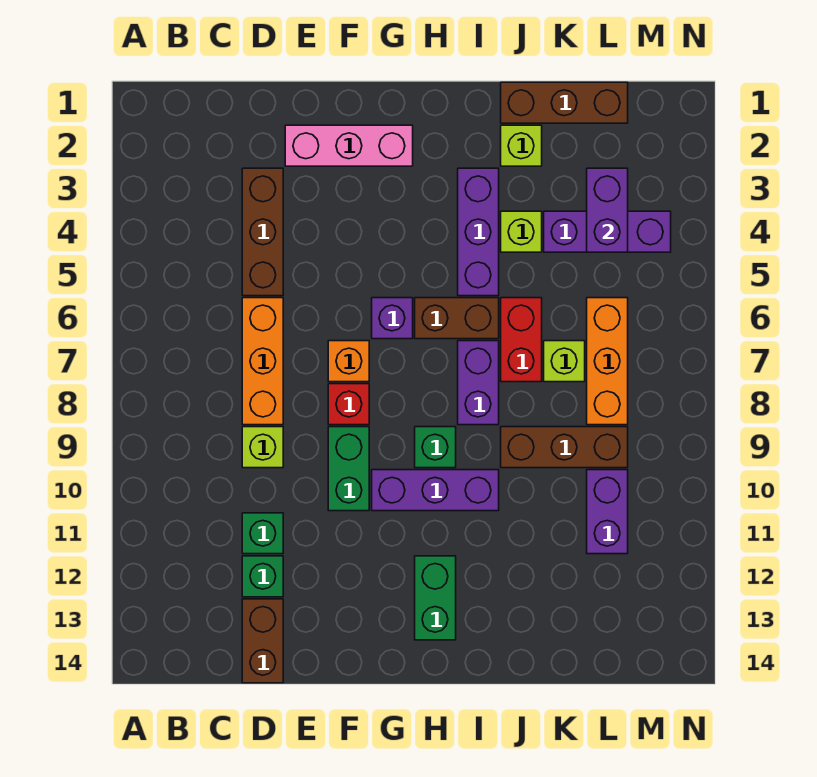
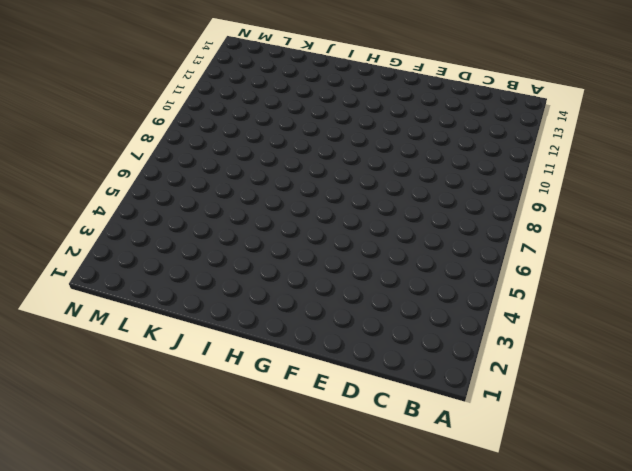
none -> brown 1x3 brick [242,168,283,296]
none -> orange 1x3 brick [242,298,283,425]
none -> lime 1x1 brick [242,427,283,468]

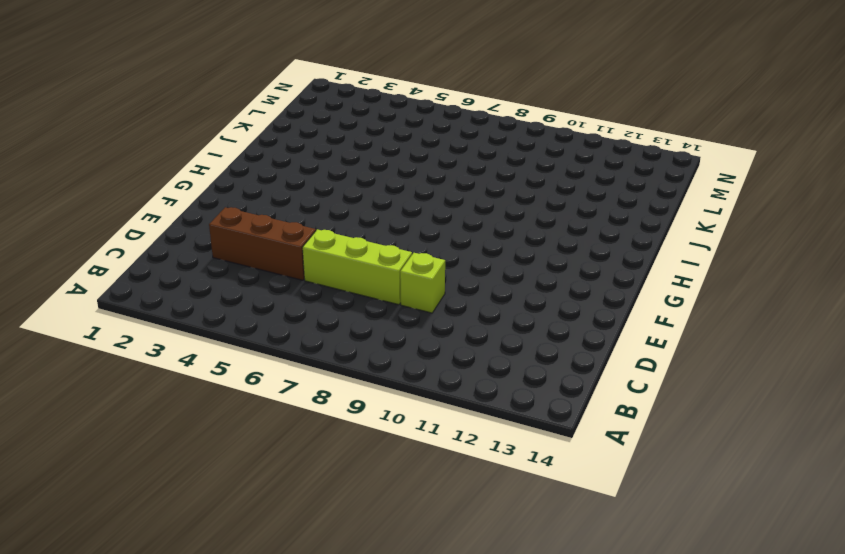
lime 1x3 brick [302,229,412,305] -> orange 1x3 brick [242,298,283,425]
none -> green 1x1 brick [242,513,283,554]
none -> green 1x1 brick [242,556,283,597]
none -> brown 1x2 brick [242,599,283,683]

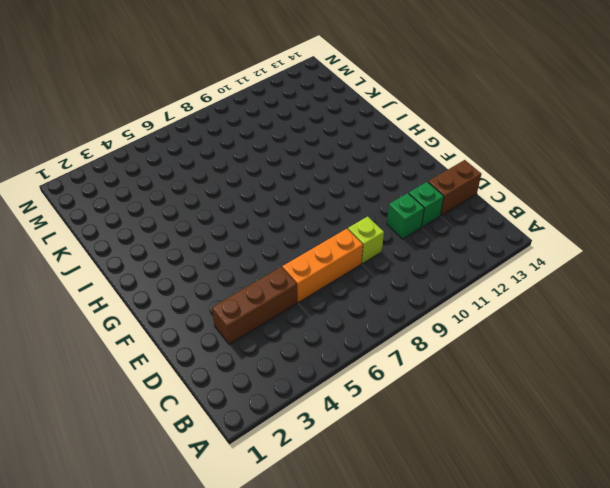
none -> pink 1x3 brick [285,125,413,166]
none -> orange 1x1 brick [328,341,369,382]
none -> red 1x1 brick [328,384,369,425]

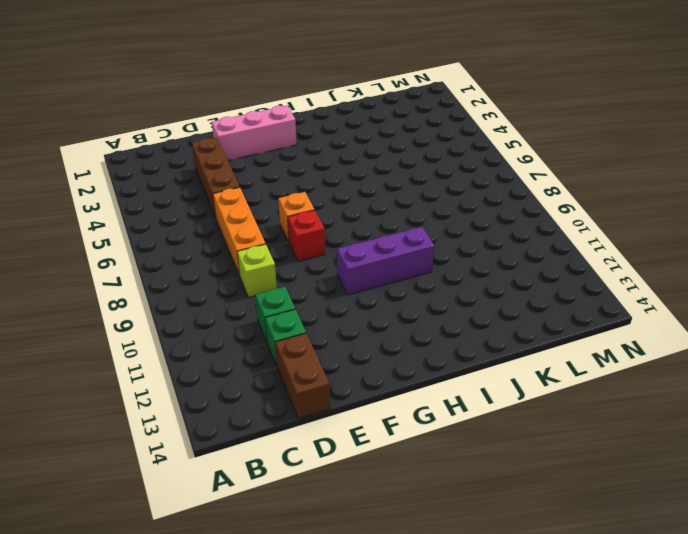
none -> green 1x2 brick [328,427,369,511]
none -> purple 1x1 brick [372,298,413,339]
none -> brown 1x2 brick [415,298,499,339]

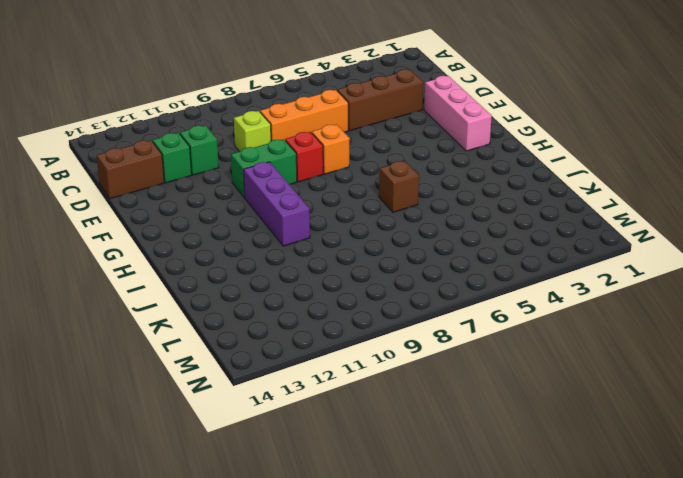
brown 1x1 brick [379,161,419,212] -> brown 1x2 brick [415,298,499,339]
none -> purple 1x1 brick [372,298,413,339]
none -> green 1x1 brick [415,427,456,468]
none -> green 1x2 brick [415,556,456,640]

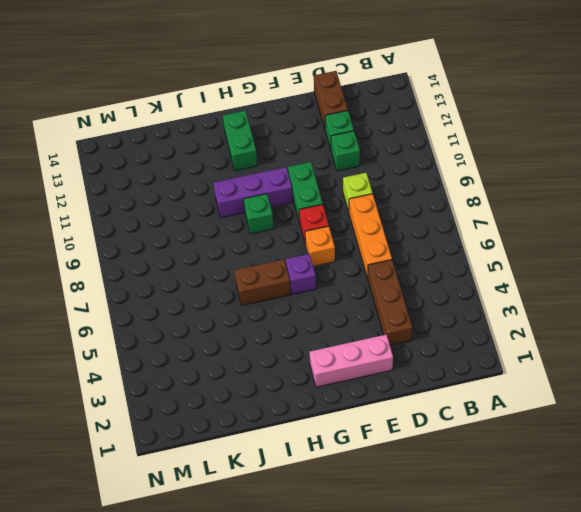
none -> purple 1x3 brick [458,168,499,296]
none -> purple 1x2 brick [458,341,499,425]
none -> brown 1x3 brick [501,82,628,123]

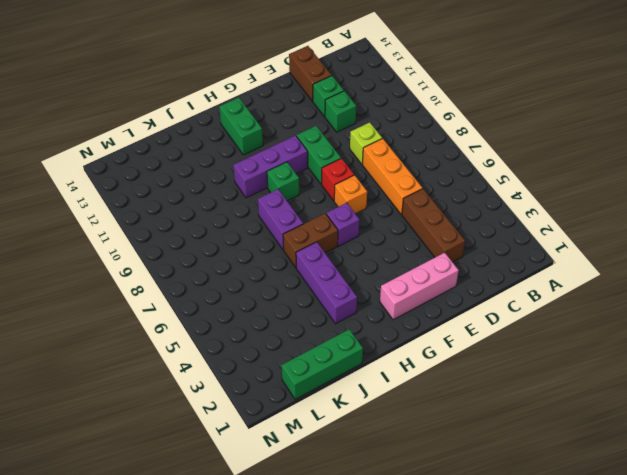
green 1x3 brick [282,329,363,399] -> brown 1x3 brick [501,82,628,123]
none -> lime 1x1 brick [501,125,542,166]
none -> lime 1x1 brick [501,211,542,252]
none -> red 1x2 brick [501,298,542,382]

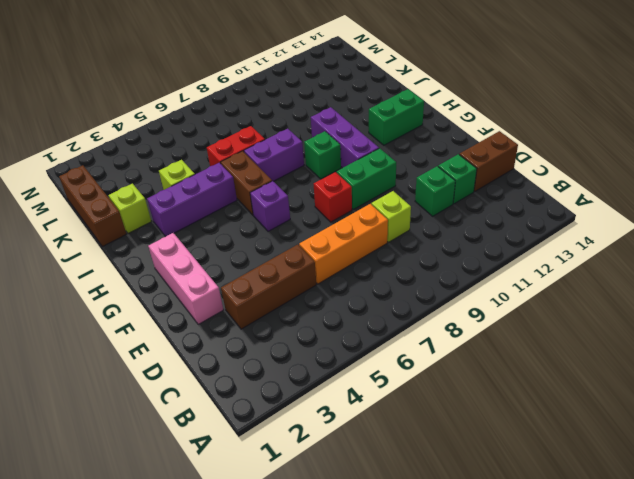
none -> orange 1x1 brick [328,341,369,382]
none -> brown 1x3 brick [501,427,628,468]
none -> purple 1x3 brick [544,211,671,252]

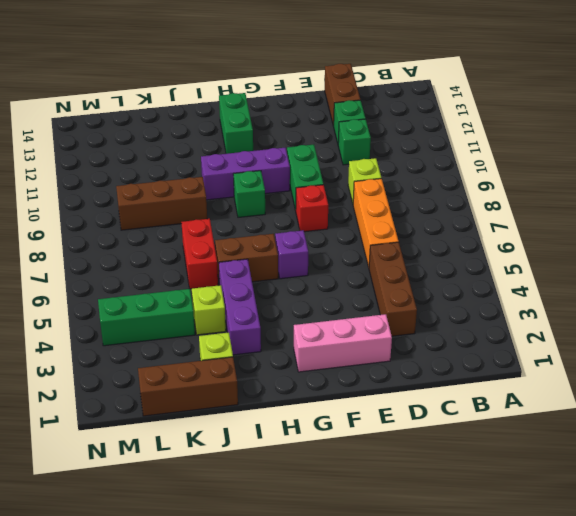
green 1x3 brick [98,289,195,346] -> purple 1x3 brick [544,211,671,252]
none -> orange 1x1 brick [328,341,369,382]
none -> purple 1x2 brick [458,341,499,425]
none -> lime 1x1 brick [544,341,585,382]

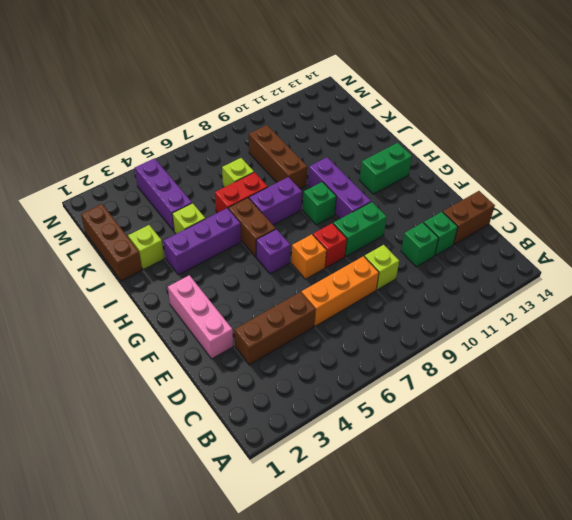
none -> orange 1x3 brick [587,298,628,425]
none -> purple 1x2 brick [587,470,628,554]
none -> purple 1x2 brick [587,168,628,252]

